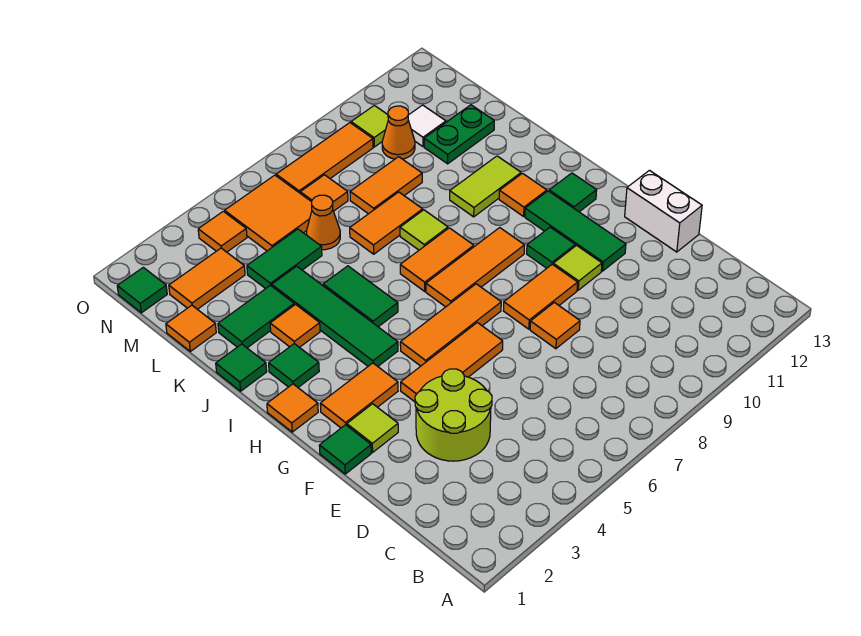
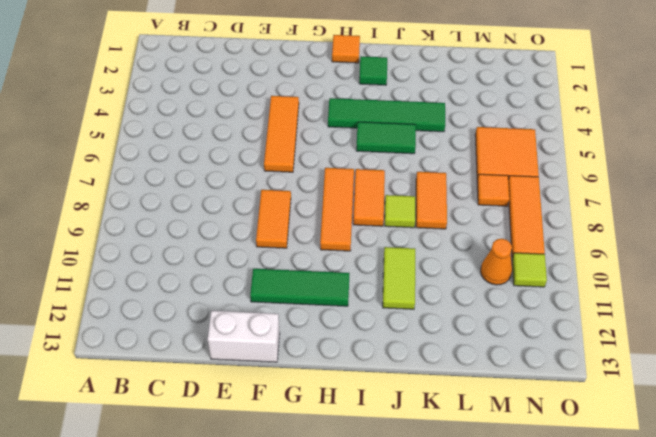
none -> lime 2x2 round brick [415,369,492,461]
none -> orange 1x1 tile [530,302,580,349]
none -> green 1x1 tile [319,425,371,474]
none -> lime 1x1 tile [347,404,398,452]

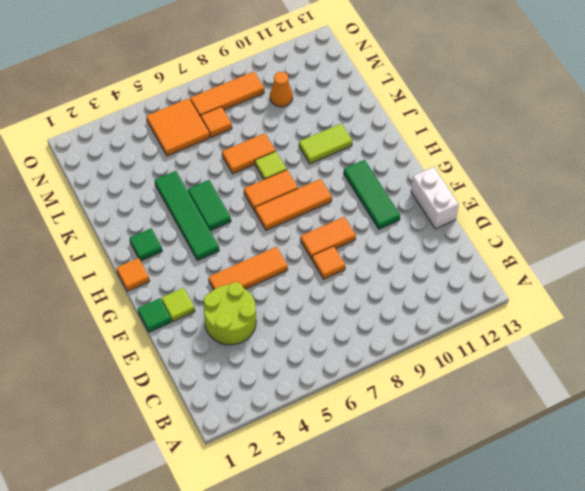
none -> lime 1x1 tile [553,246,602,290]
none -> orange 1x2 tile [320,363,398,428]
none -> orange 1x3 tile [400,284,501,366]
none -> green 1x1 tile [527,227,575,268]

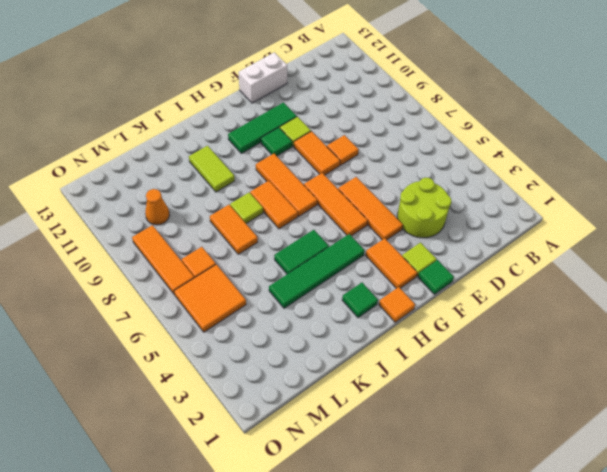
none -> green 1x1 tile [549,173,597,212]
none -> orange 1x1 tile [499,173,547,216]
none -> green 1x1 tile [216,344,267,391]
none -> orange 1x1 tile [270,305,320,347]

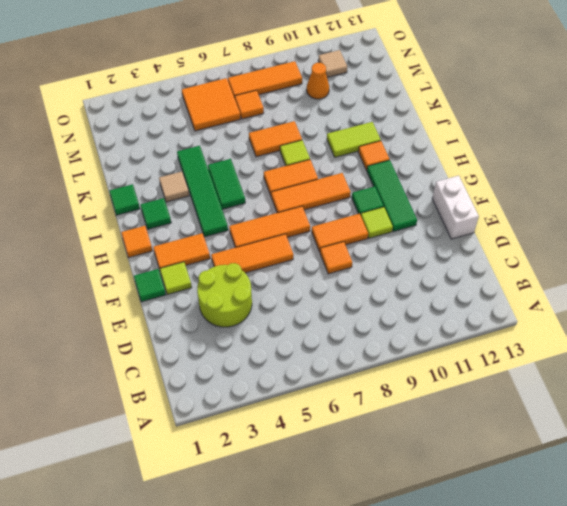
tan 1x1 tile [159,172,189,202] -> orange 1x1 tile [270,305,320,347]
tan 1x1 tile [318,50,347,77] -> none
none -> green 1x1 tile [549,173,597,212]
none -> green 1x2 tile [218,285,294,348]
none -> orange 1x1 tile [166,305,216,351]
none -> green 1x2 tile [247,229,322,289]

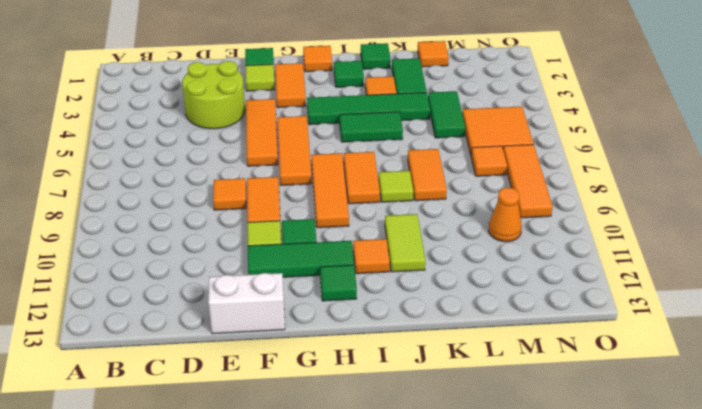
none -> orange 1x1 cone [307,195,340,250]
none -> orange 1x2 tile [350,157,422,214]
none -> green 1x2 plate [424,105,494,164]
none -> orange 1x2 tile [169,248,245,309]

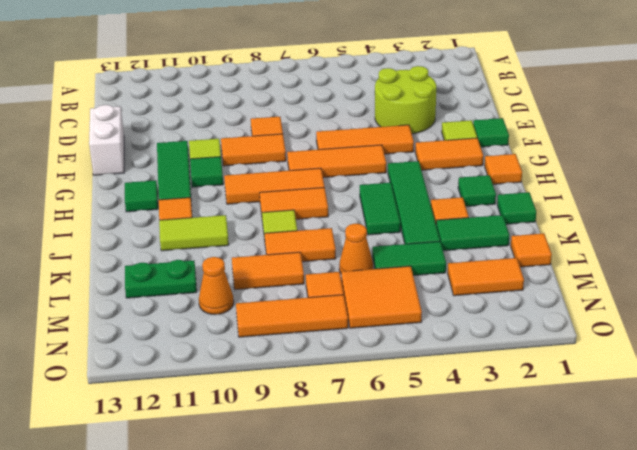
none -> white 1x1 tile [408,105,446,147]
none -> green 1x1 tile [117,267,167,313]
none -> orange 1x1 tile [198,211,247,252]
none -> lime 1x1 tile [351,105,388,147]

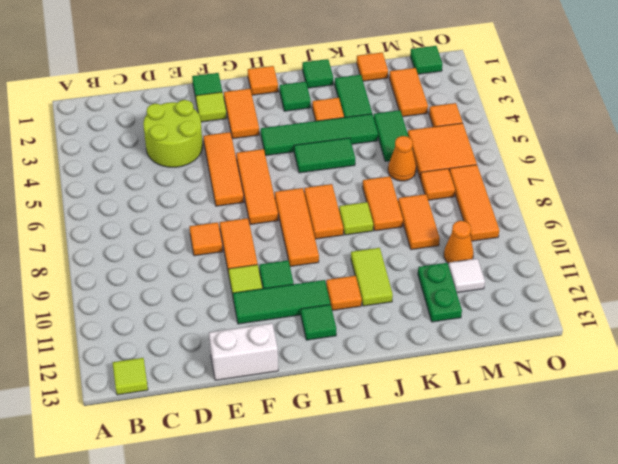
lime 1x1 tile [113,358,148,395] -> lime 1x1 tile moved to [351,105,388,147]

